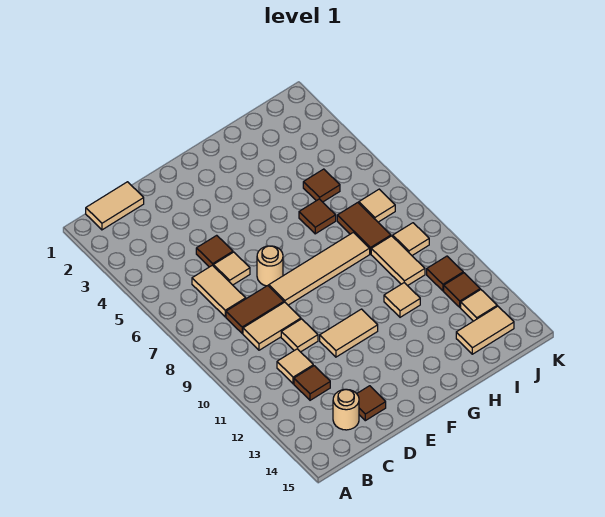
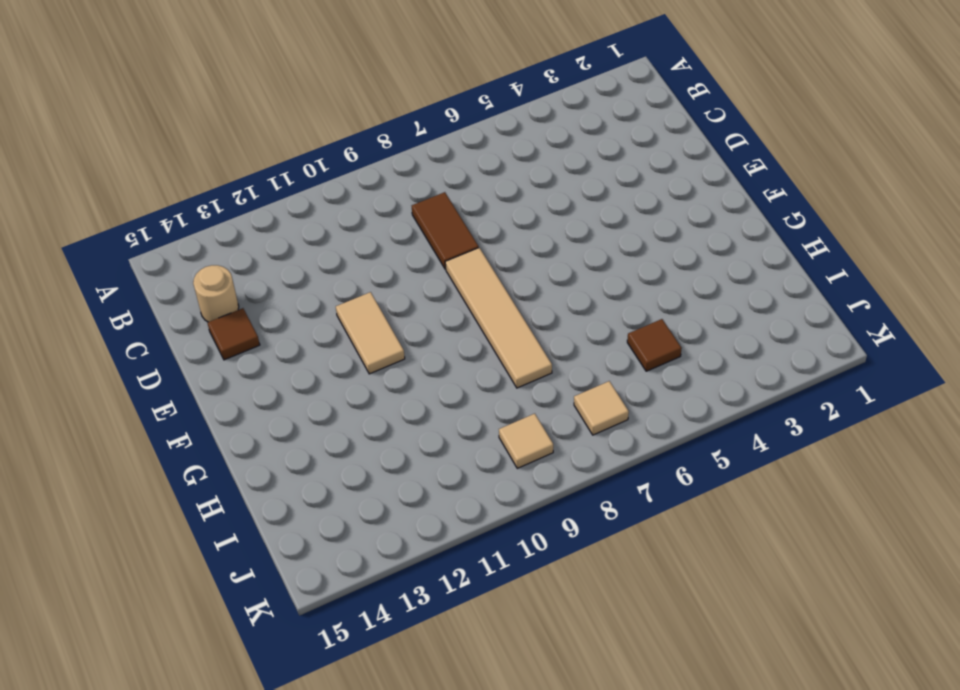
none -> tan 1x2 tile [86,182,144,230]
none -> tan 1x2 tile [192,265,246,317]
none -> tan 1x2 tile [243,302,301,350]

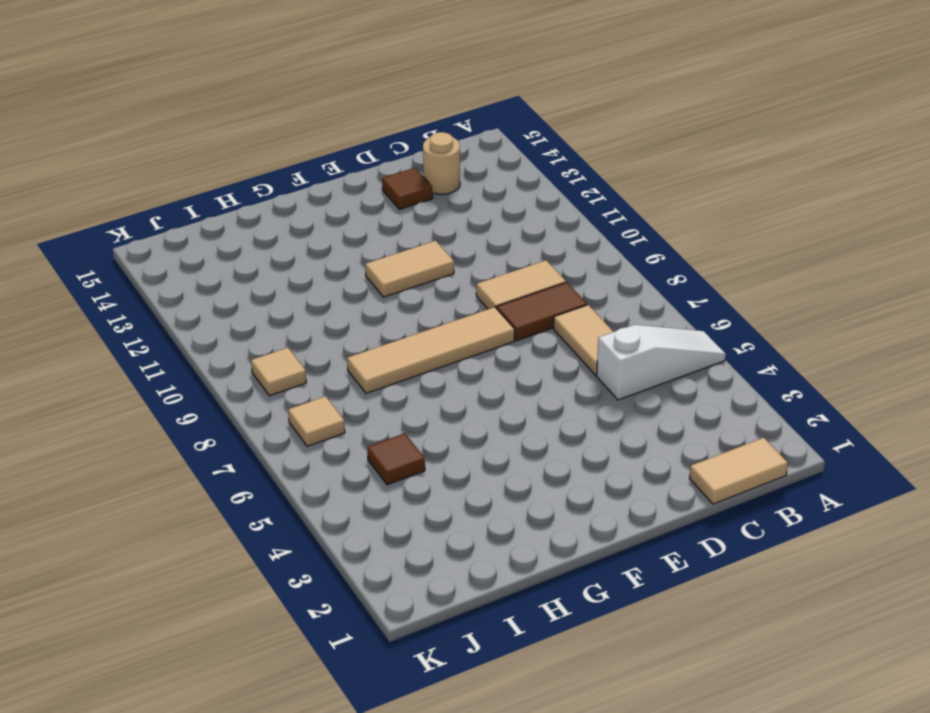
white 1x3 slope [597,325,726,400] -> none
none -> tan 1x1 tile [277,349,313,384]
none -> brown 1x1 tile [294,366,330,400]
none -> brown 1x1 tile [196,235,233,267]

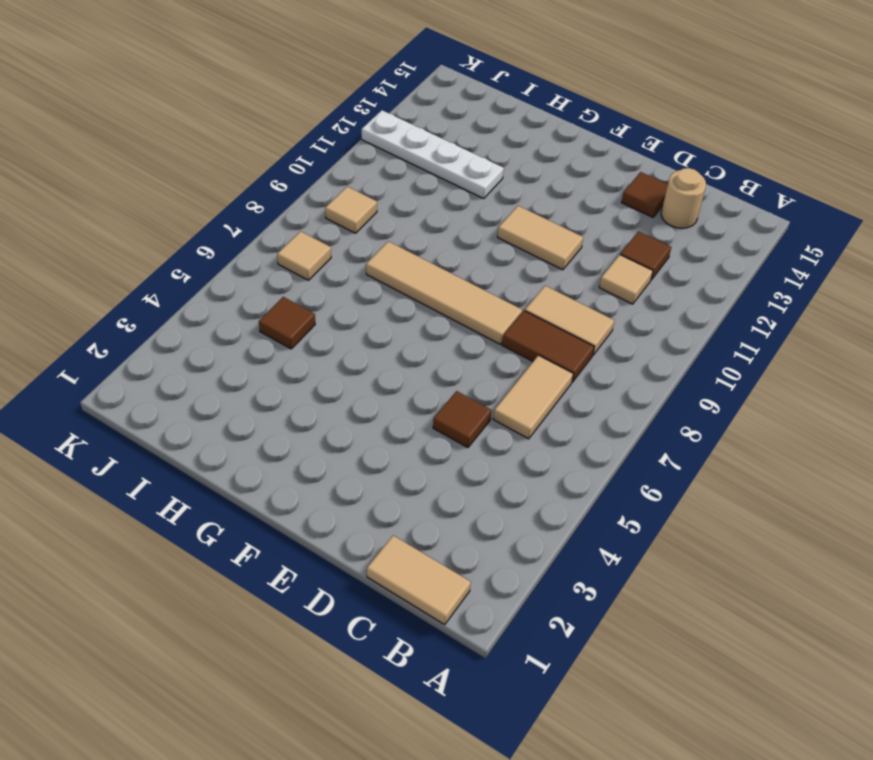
white 1x4 plate [362,110,504,198] -> brown 1x1 tile [444,273,480,307]
none -> tan 1x1 tile [213,252,250,285]
none -> tan 1x1 tile [281,319,318,352]
none -> tan 1x1 round brick [257,246,283,286]

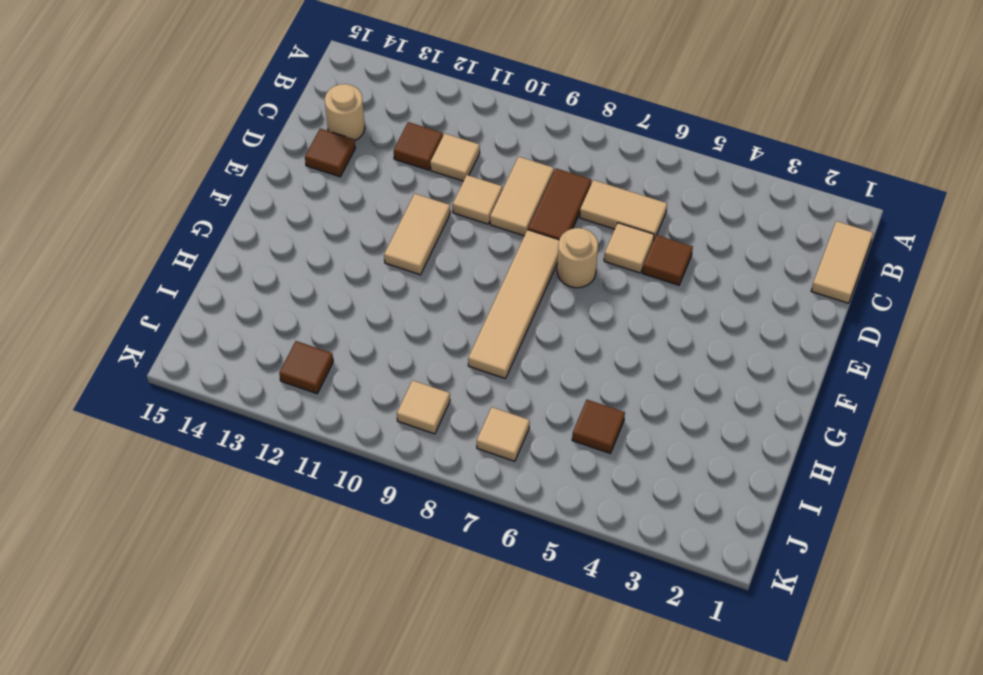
none -> brown 1x1 tile [299,199,336,234]
none -> tan 1x1 tile [384,283,420,317]
none -> brown 1x2 tile [337,203,391,254]

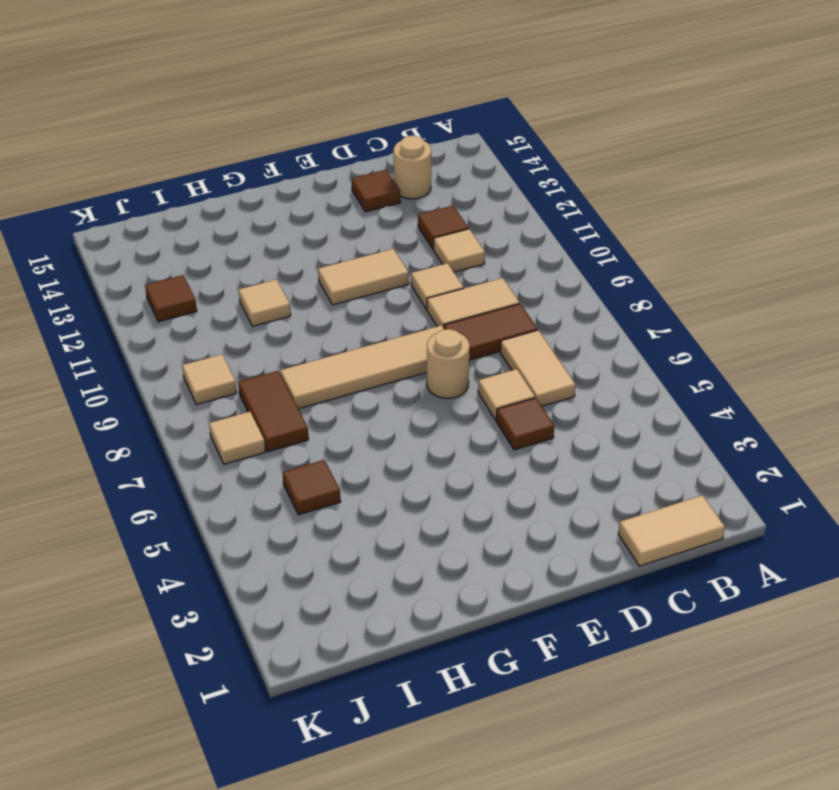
none -> brown 1x1 tile [299,199,336,234]
none -> tan 1x2 tile [371,236,425,286]
none -> tan 1x2 tile [456,306,514,354]

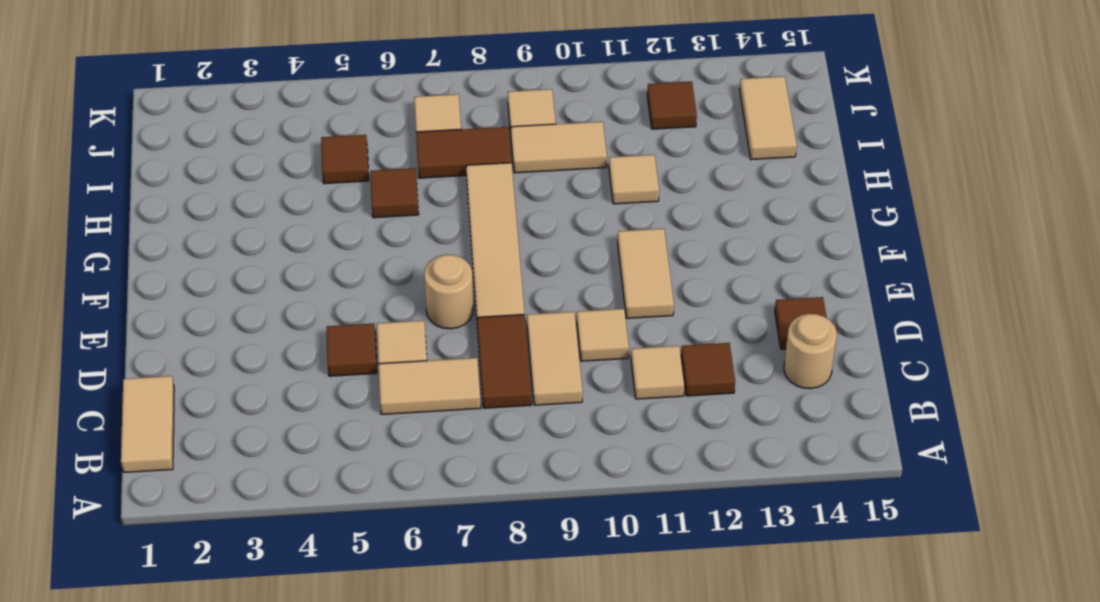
none -> brown 1x1 tile [427,256,463,291]
none -> tan 1x1 tile [461,290,497,321]

